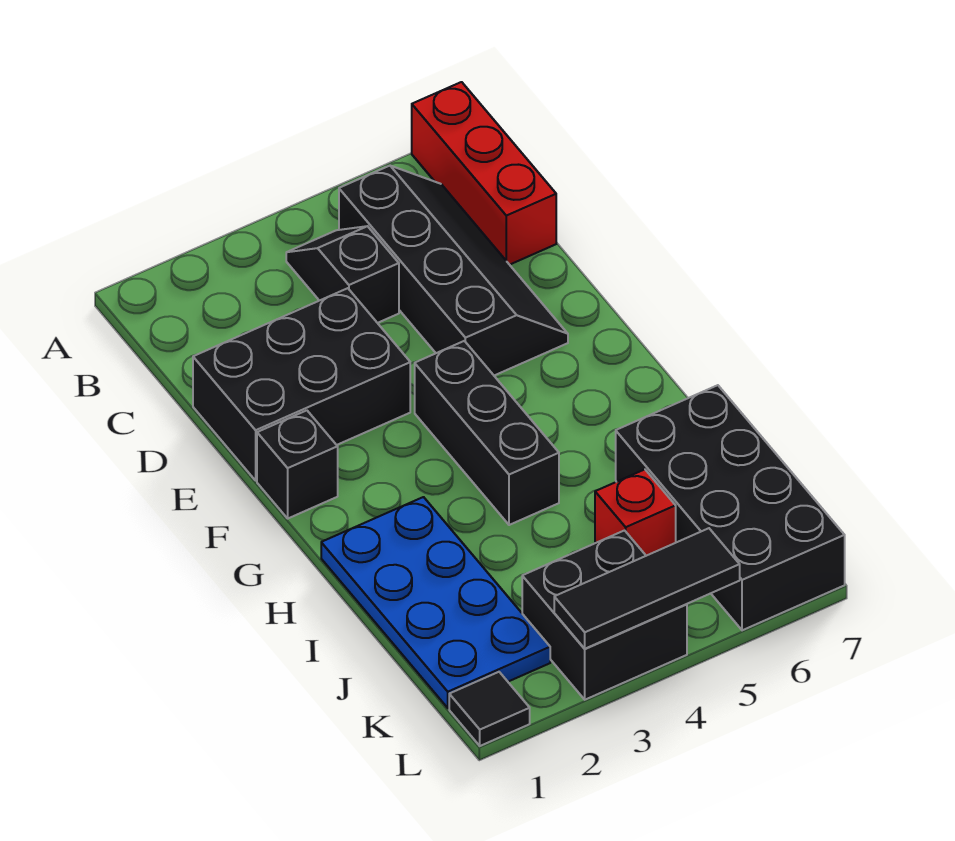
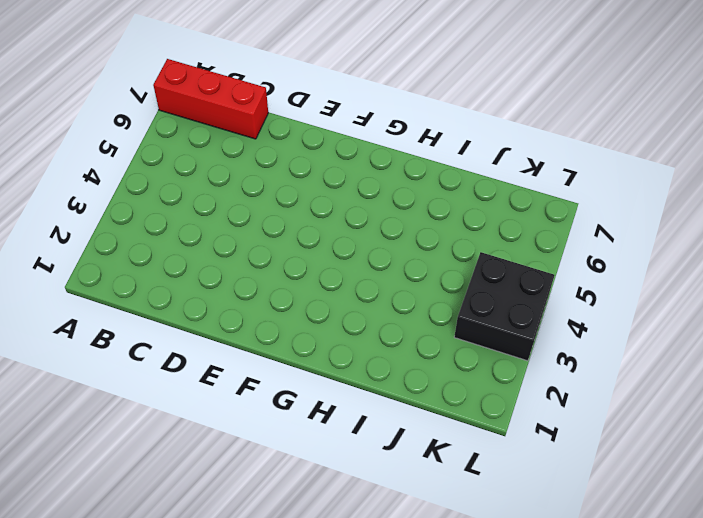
none -> black 1x2 slope [286,226,399,323]
none -> black 2x4 slope [339,166,568,376]
none -> black 2x3 brick [193,288,410,480]

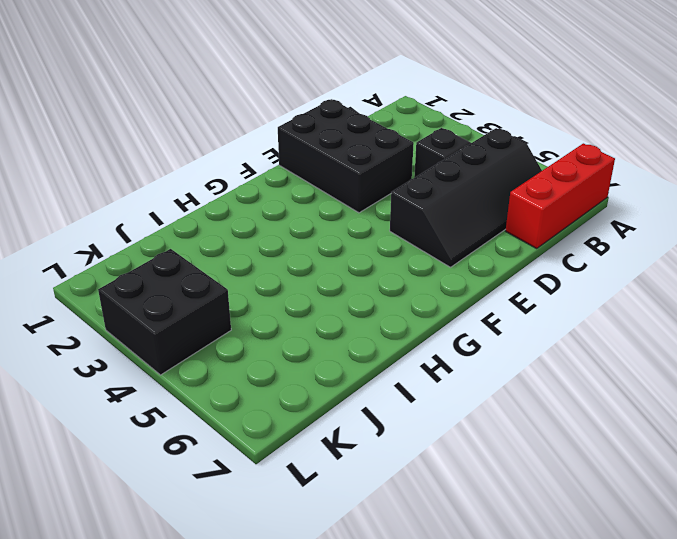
none -> black 1x1 brick [257,410,338,518]
none -> black 1x3 brick [415,341,559,525]
none -> blue 2x4 plate [321,497,550,708]

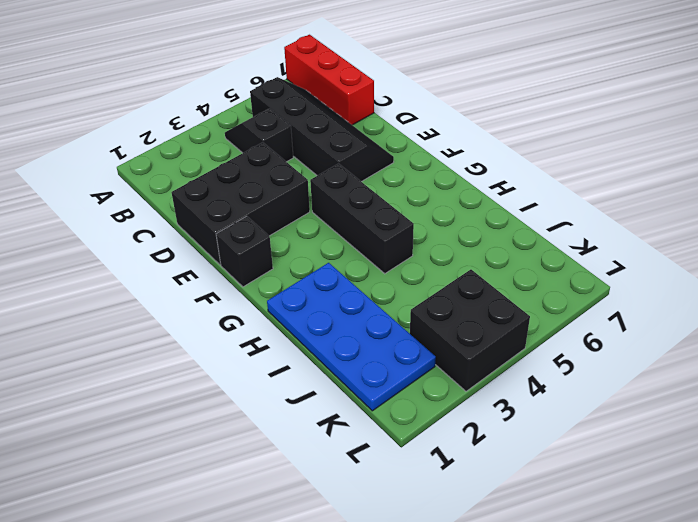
none -> black 2x4 brick [616,385,845,630]
none -> red 1x1 brick [595,470,676,556]
none -> black 1x1 tile [449,672,530,746]

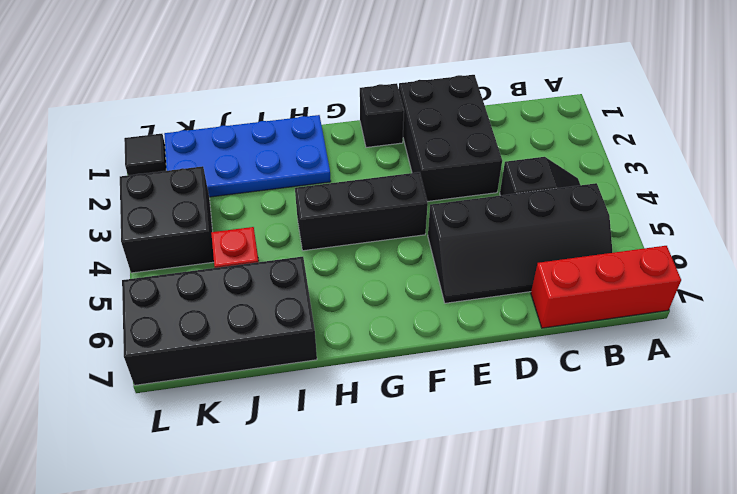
none -> black 1x3 tile [554,528,740,649]

